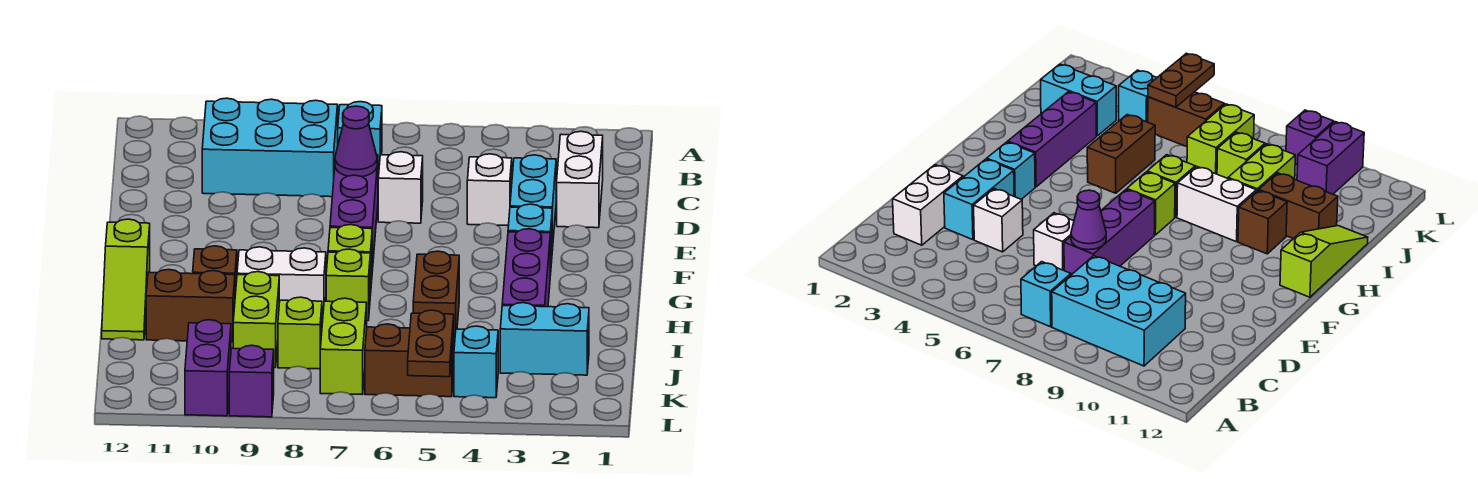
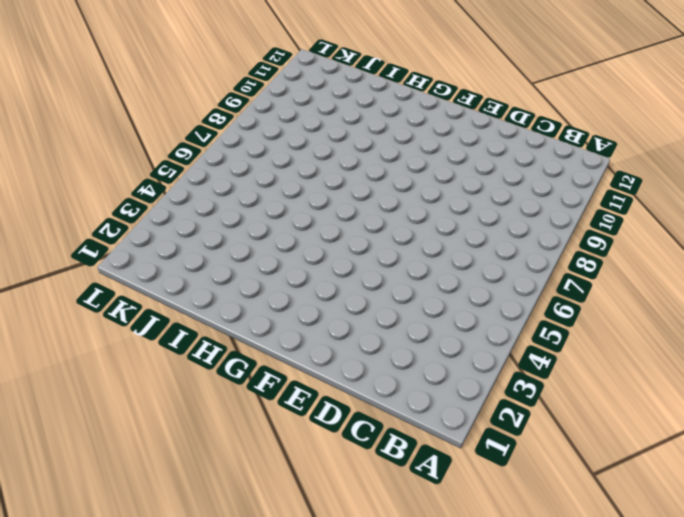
none -> cyan 1x1 brick [338,102,382,173]
none -> cyan 2x3 brick [202,98,338,197]
none -> white 1x2 brick [557,131,603,228]

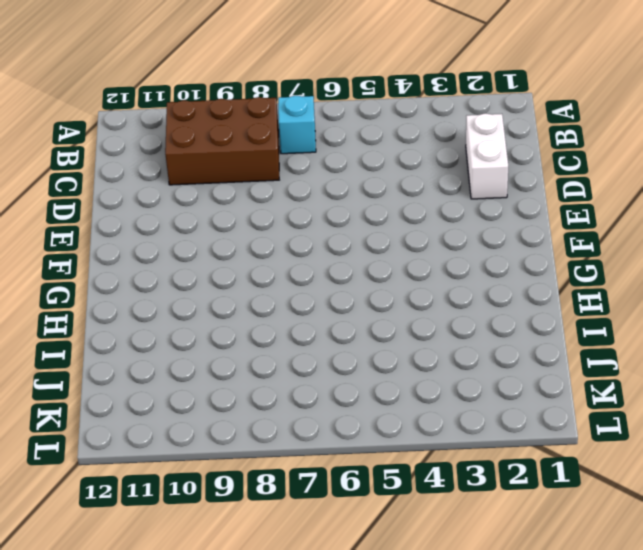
brown 2x3 brick [165,97,279,185] -> cyan 2x3 brick [202,98,338,197]
none -> cyan 1x2 brick [510,155,556,250]
none -> white 1x1 brick [467,154,512,225]
none -> white 1x1 brick [378,152,423,223]

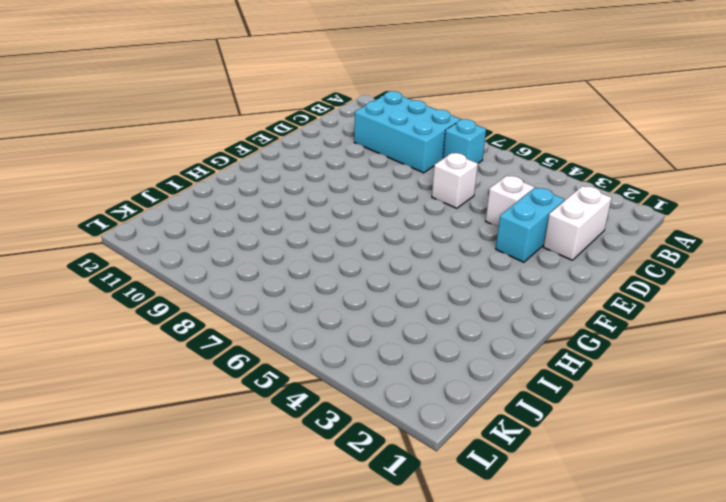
none -> purple 1x3 brick [330,155,378,271]
none -> cyan 1x1 brick [508,204,552,275]
none -> purple 1x3 brick [502,229,550,307]

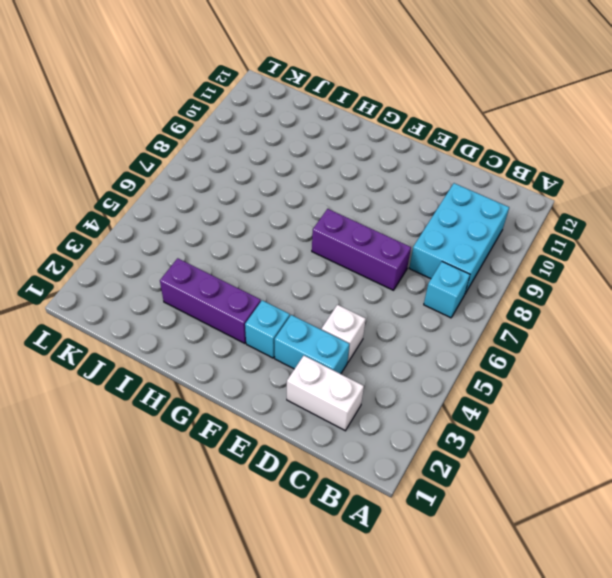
none -> white 1x1 brick [378,152,423,223]
none -> lime 1x1 brick [328,225,372,296]
none -> lime 1x3 slope [102,219,150,340]

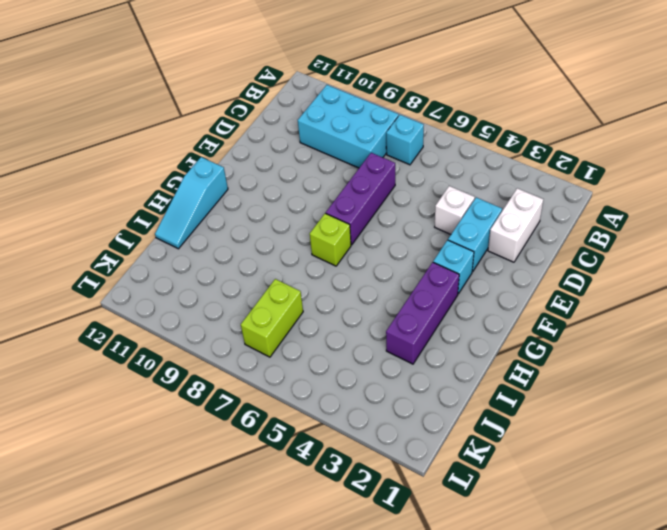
cyan 1x3 slope [155,157,228,249] -> lime 1x3 slope [102,219,150,340]
none -> white 1x1 brick [378,152,423,223]
none -> brown 1x2 brick [413,251,459,346]
none -> lime 1x1 brick [326,249,370,321]

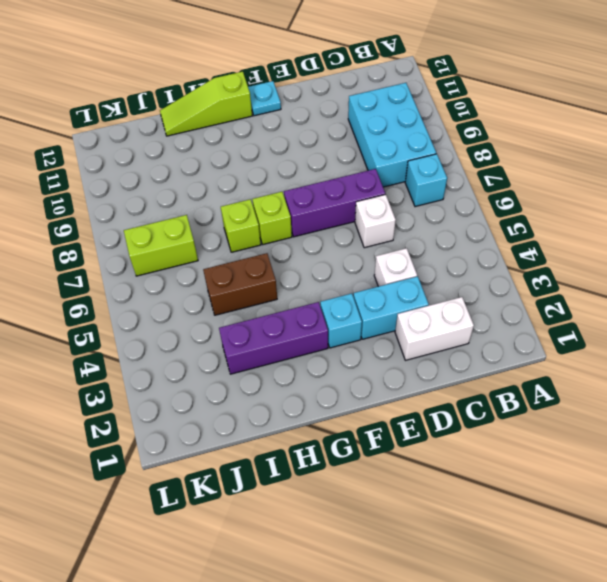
cyan 1x1 plate [248,81,281,116] -> none
none -> white 1x2 brick [237,247,326,320]
none -> brown 1x1 brick [193,246,237,295]
none -> lime 1x2 brick [233,272,279,368]

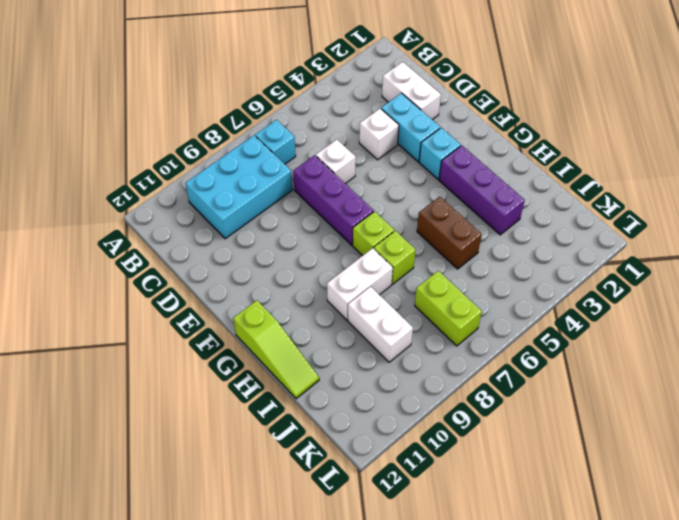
white 1x2 brick [348,286,413,362] -> lime 1x2 brick [233,272,279,368]
none -> brown 1x1 brick [193,246,237,295]
none -> brown 1x2 brick [146,270,235,342]
none -> cyan 1x2 brick [500,303,589,375]

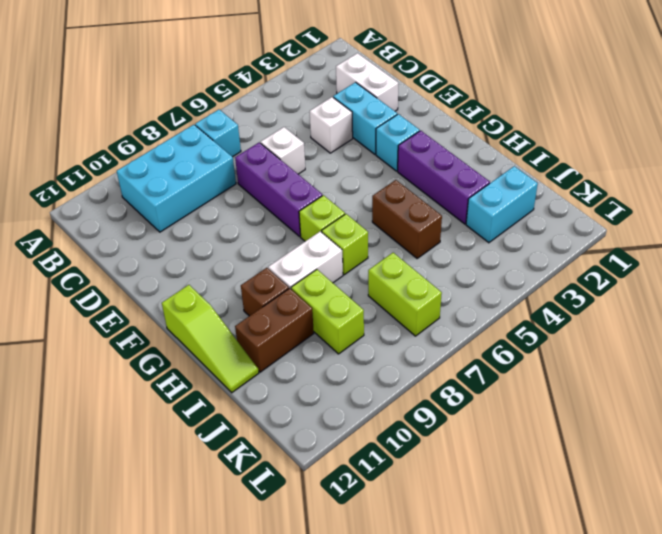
none -> lime 1x1 brick [278,297,322,369]
none -> cyan 1x1 brick [454,326,498,398]
none -> brown 1x2 brick [365,324,454,397]

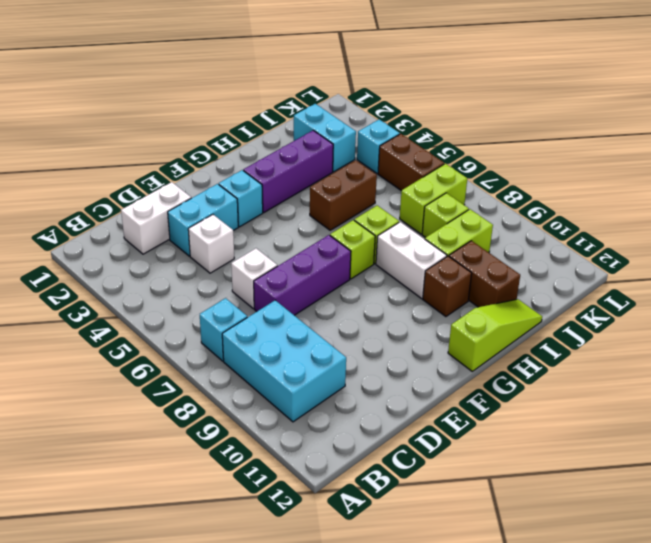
none -> purple 1x2 brick [185,320,231,416]
none -> purple 1x1 brick [229,345,274,417]
none -> purple 1x1 cone [335,106,377,177]

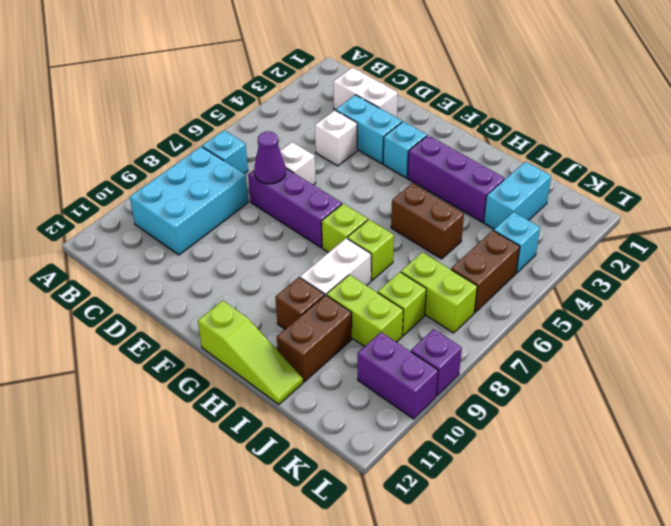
none -> brown 1x2 plate [408,310,454,377]

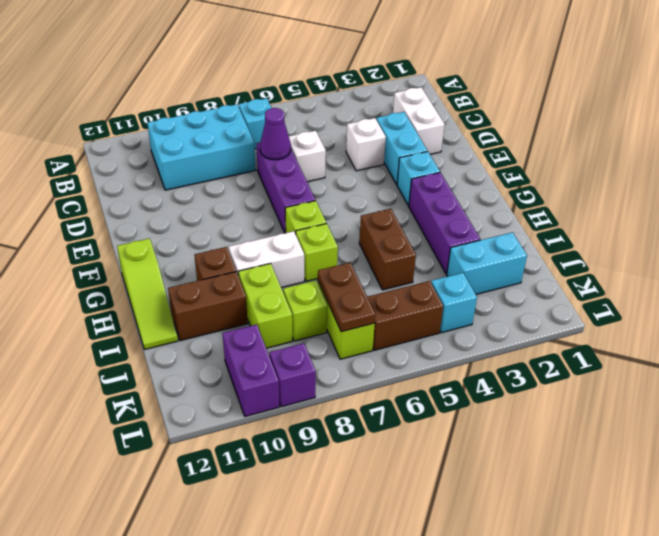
brown 1x2 plate [318,263,375,332] -> brown 1x2 plate moved to [408,310,454,377]

